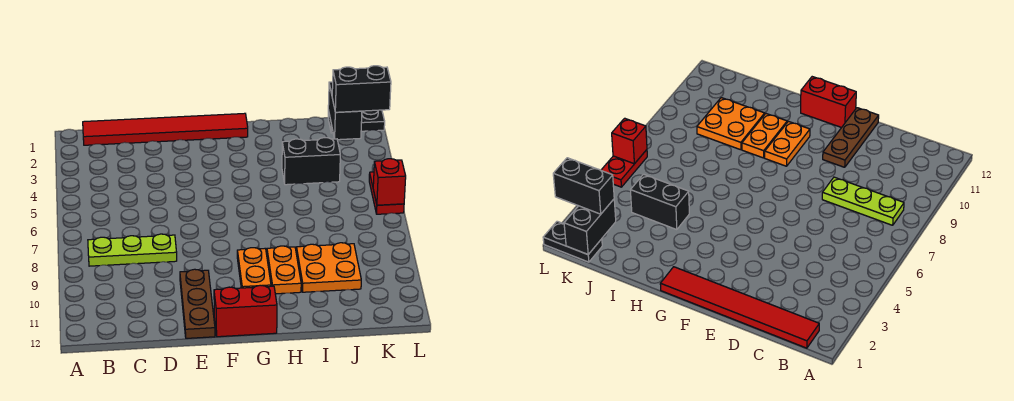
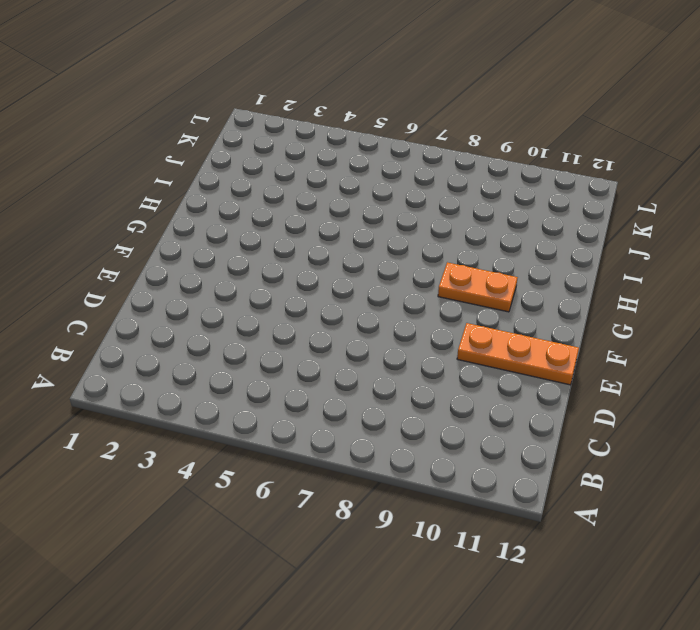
orange 1x3 plate [457,323,579,385] -> brown 1x3 plate [180,269,215,338]
none -> red 1x6 tile [83,113,248,145]
none -> lime 1x3 plate [88,234,177,266]
none -> red 1x2 brick [214,285,277,337]

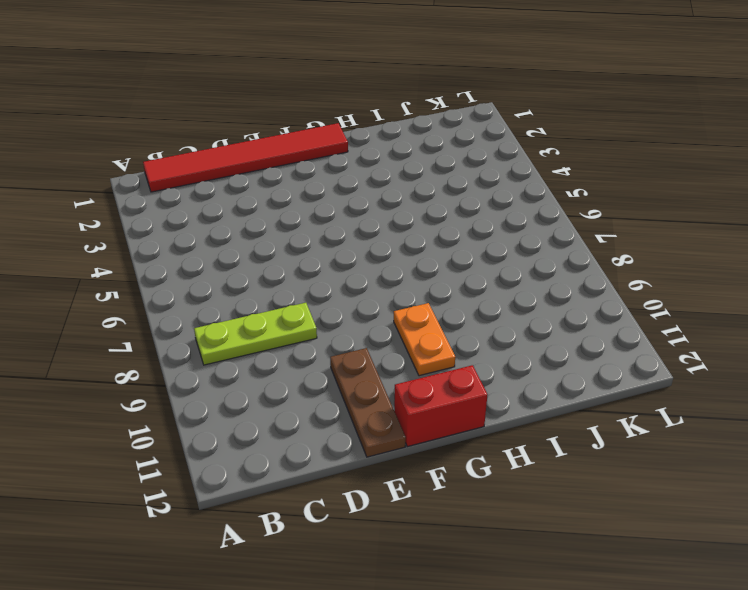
none -> orange 1x2 plate [267,246,301,294]
none -> black 1x2 brick [282,138,340,185]
none -> orange 2x2 plate [296,243,361,292]

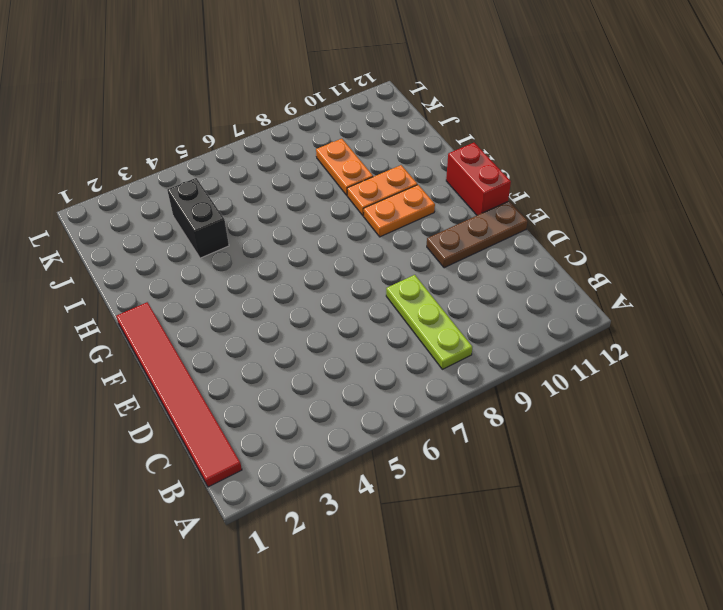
orange 1x2 plate [316,139,373,195] -> orange 2x2 plate [296,243,361,292]
none -> black 1x2 plate [328,110,385,133]
none -> red 1x2 plate [369,172,404,214]
none -> black 1x2 brick [328,82,362,140]

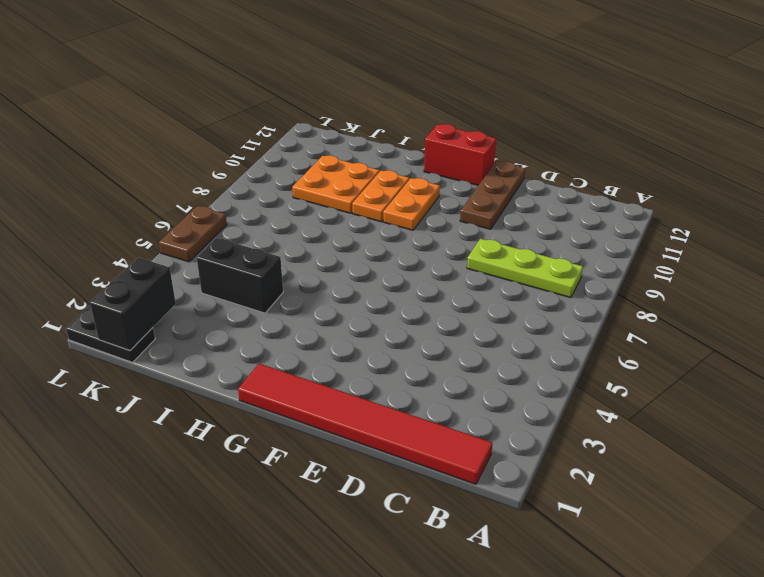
brown 1x2 plate [159,206,227,262] -> red 1x2 plate [369,172,404,214]
none -> red 1x1 brick [373,159,406,205]
none -> black 1x2 brick [332,66,391,112]

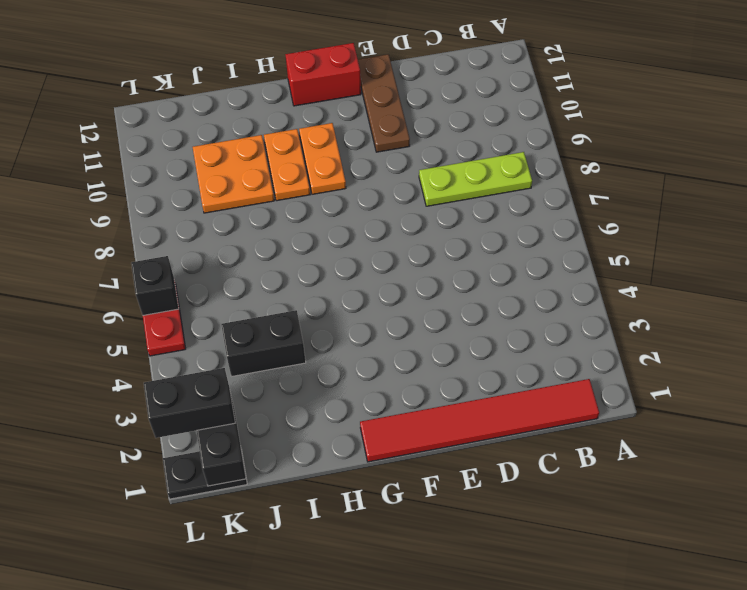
black 1x1 brick [131,256,179,315] -> red 1x1 brick [373,159,406,205]

